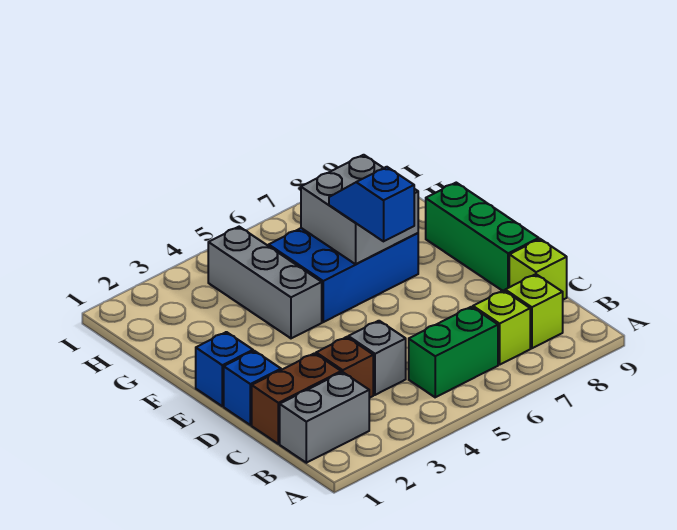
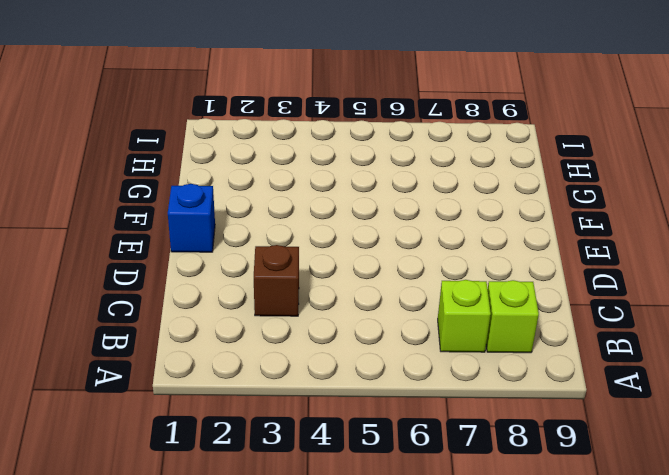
none -> grey 1x2 brick [280,372,369,463]
none -> green 1x2 brick [409,307,498,397]
none -> brown 1x2 brick [252,353,341,444]

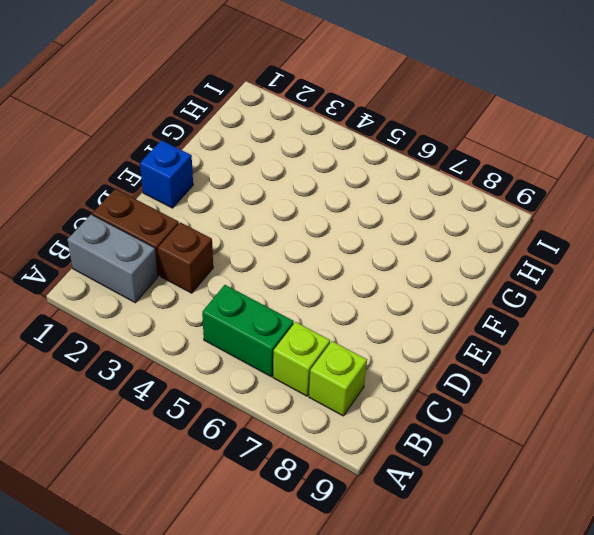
none -> grey 1x1 brick [348,321,406,395]
none -> lime 1x1 brick [509,239,567,300]
none -> blue 1x1 brick [224,351,281,425]

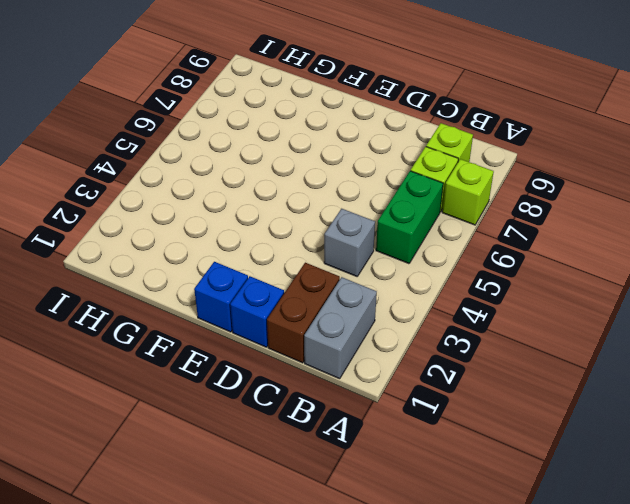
lime 1x1 brick [442,159,494,225] -> lime 1x1 brick moved to [509,239,567,300]
none -> brown 1x1 brick [316,337,373,398]
none -> green 1x3 brick [426,183,539,291]
none -> grey 1x3 brick [208,227,322,338]

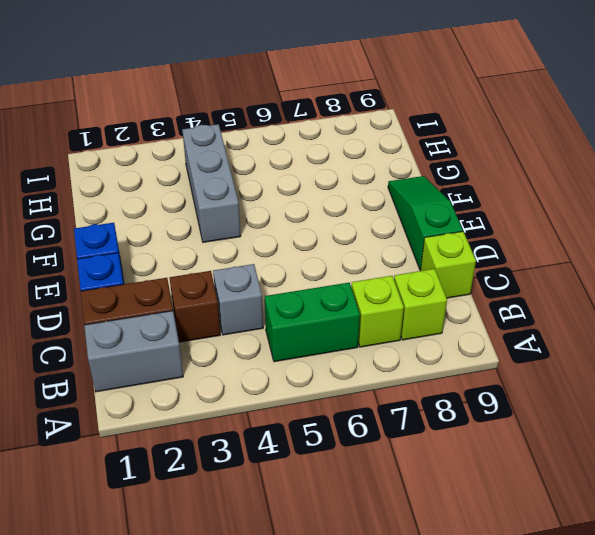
green 1x3 slope [388,176,463,270] -> green 1x3 brick [426,183,539,291]
none -> blue 2x3 brick [269,228,418,322]
none -> grey 2x2 brick [301,155,418,264]
none -> blue 1x2 slope [329,167,414,241]

